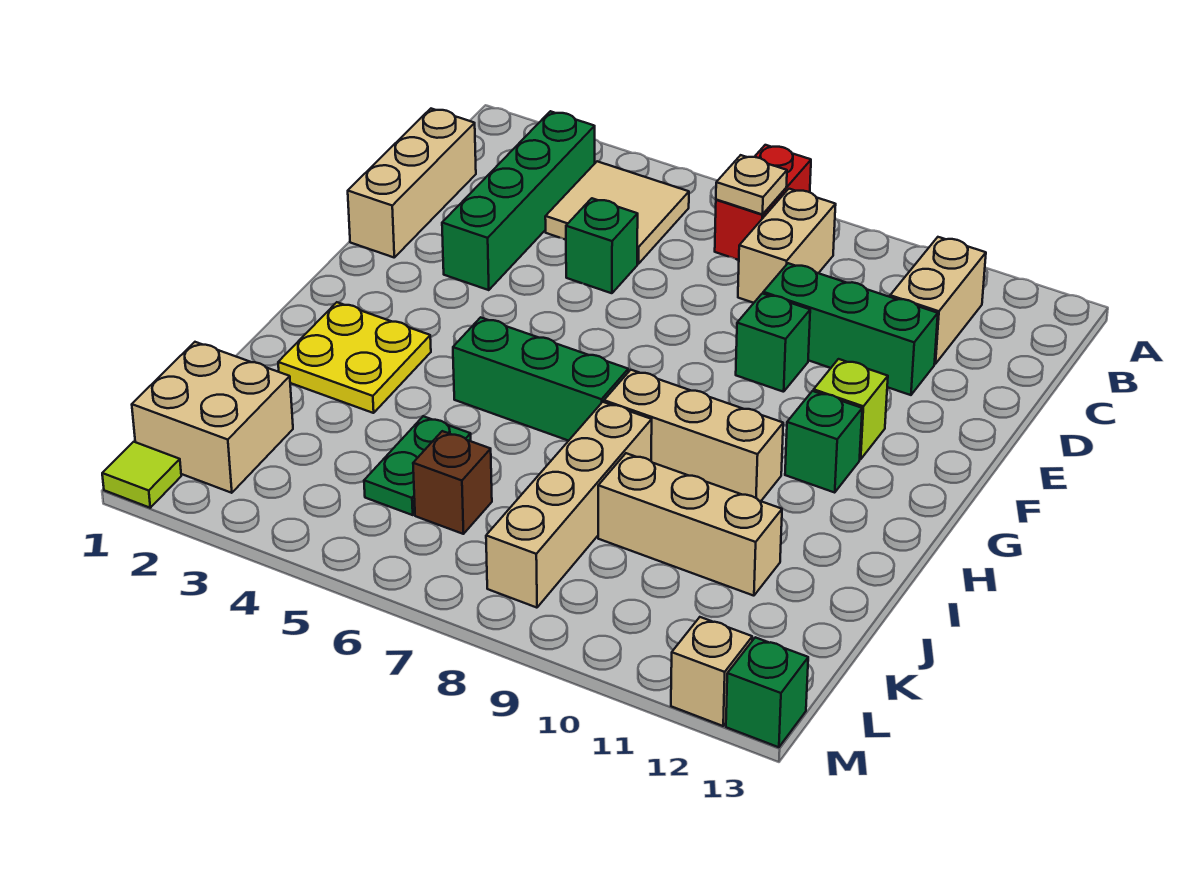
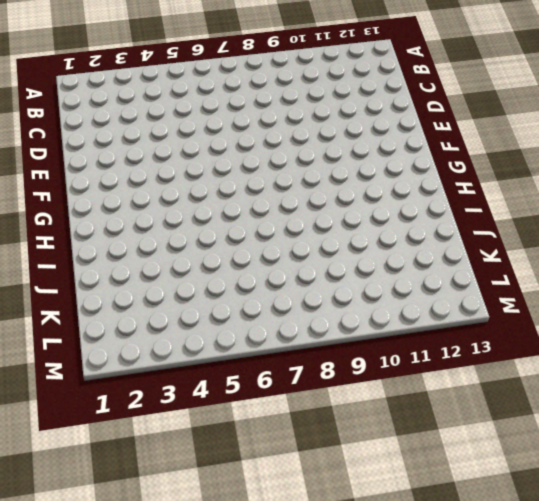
none -> red 1x2 brick [715,145,811,260]
none -> green 1x4 brick [442,111,595,290]
none -> tan 2x2 tile [545,161,689,264]

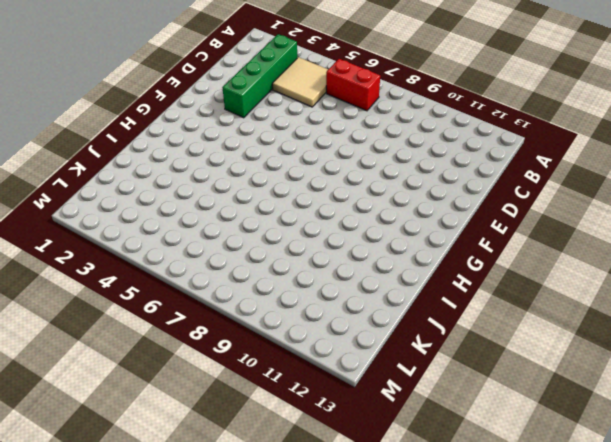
red 1x2 brick [326,59,380,111] -> red 1x2 brick turned to [715,145,811,260]
none -> tan 1x2 brick [738,189,836,303]
none -> tan 1x2 brick [890,237,986,364]
none -> tan 1x3 brick [348,109,476,257]

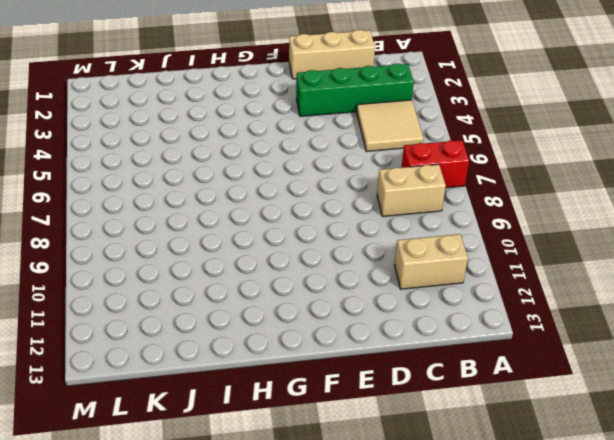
none -> green 1x1 brick [566,198,638,293]
none -> green 1x3 brick [763,263,938,395]
none -> green 1x1 brick [736,293,810,392]

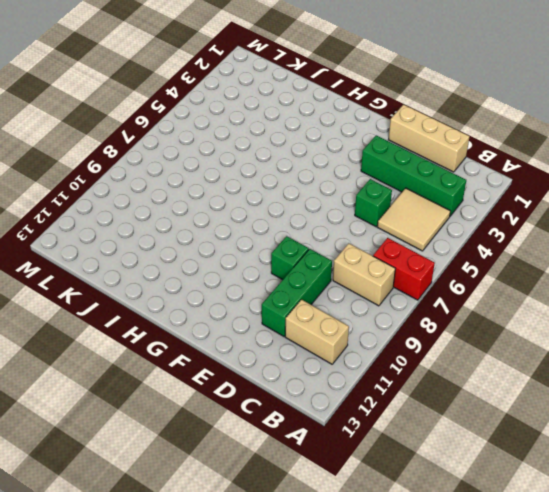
none -> lime 1x1 brick [814,359,888,459]
none -> green 1x1 brick [785,391,862,492]
none -> yellow 2x2 plate [278,302,431,413]

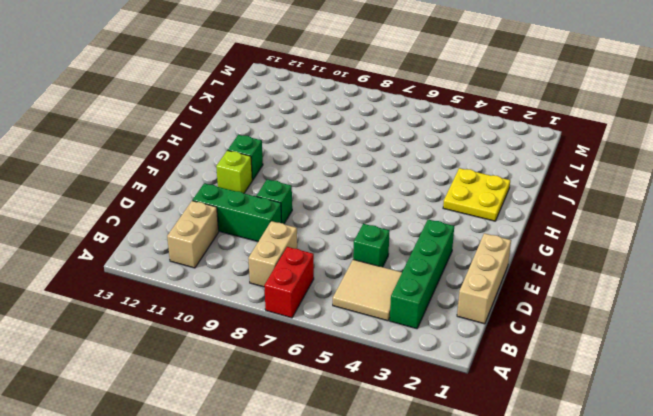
none -> green 1x3 brick [453,317,628,441]
none -> tan 1x3 brick [604,370,783,501]
none -> tan 1x4 brick [486,402,652,608]

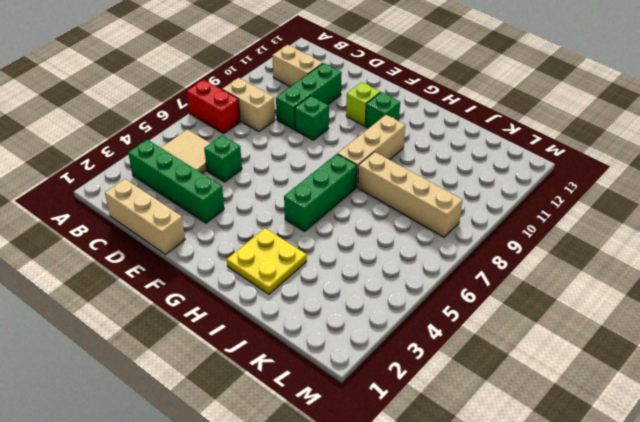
none -> green 1x2 plate [364,416,471,515]
none -> tan 1x3 brick [598,453,782,596]
none -> tan 2x2 brick [132,342,293,493]

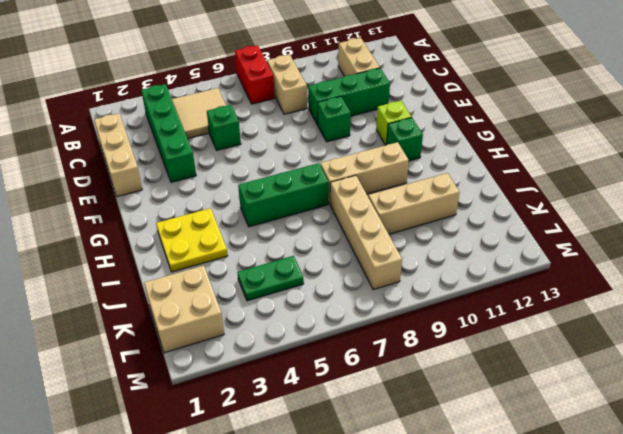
green 1x2 plate [237,256,304,301] -> green 1x2 plate turned to [364,416,471,515]
none -> brown 1x1 brick [413,431,492,534]
none -> lime 1x1 tile [102,442,181,508]
none -> tan 1x1 brick [671,617,752,726]

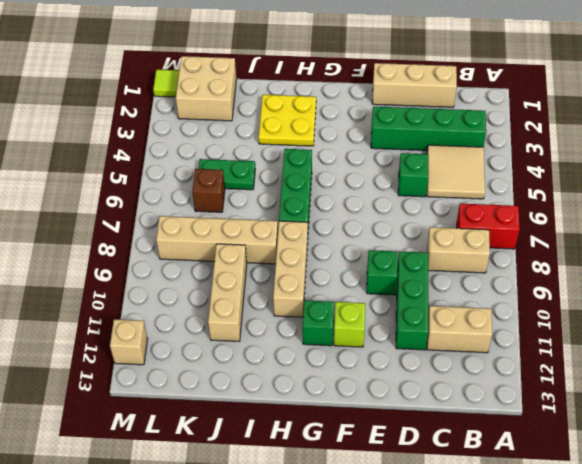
none -> green 1x1 brick [726,637,808,747]
none -> tan 1x1 plate [716,155,787,214]

